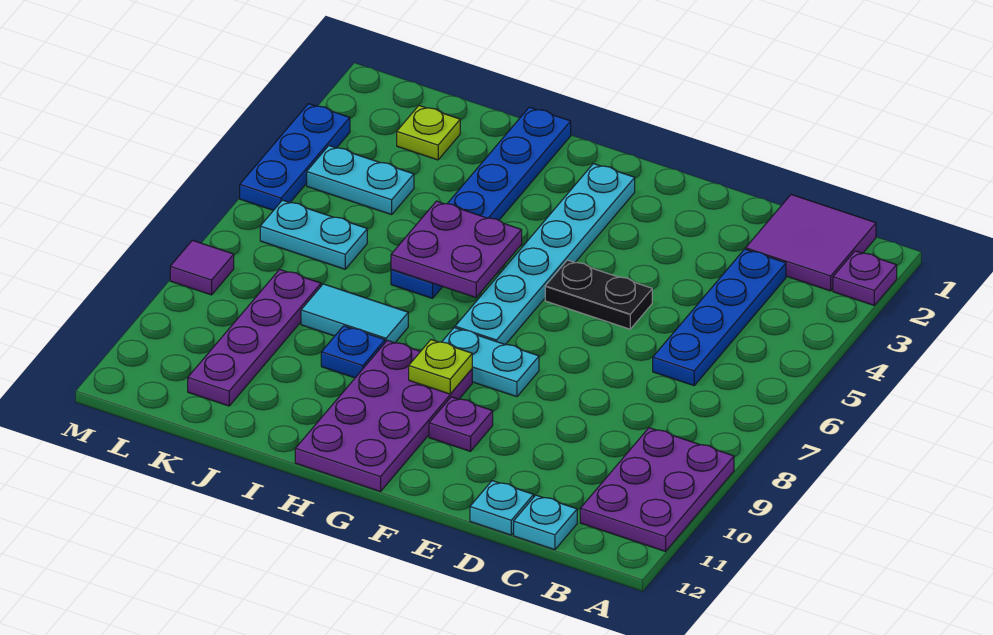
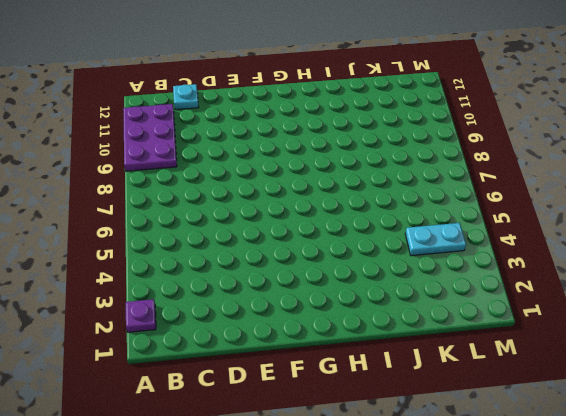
none -> purple 2x2 tile [746,195,876,291]
none -> blue 1x4 plate [653,249,786,386]
none -> cyan 1x1 plate [470,481,534,535]

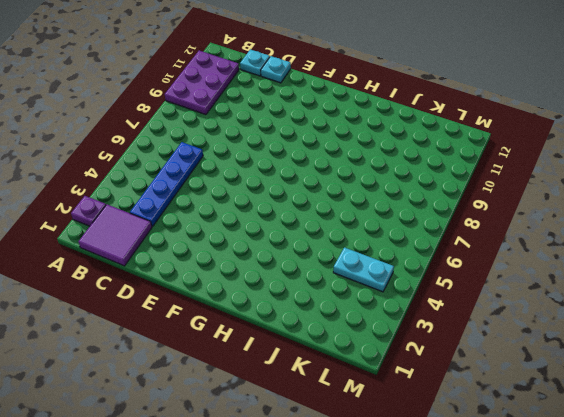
none -> black 1x2 plate [545,260,652,329]
none -> cyan 1x2 plate [442,328,539,397]
none -> purple 1x1 plate [429,397,493,451]

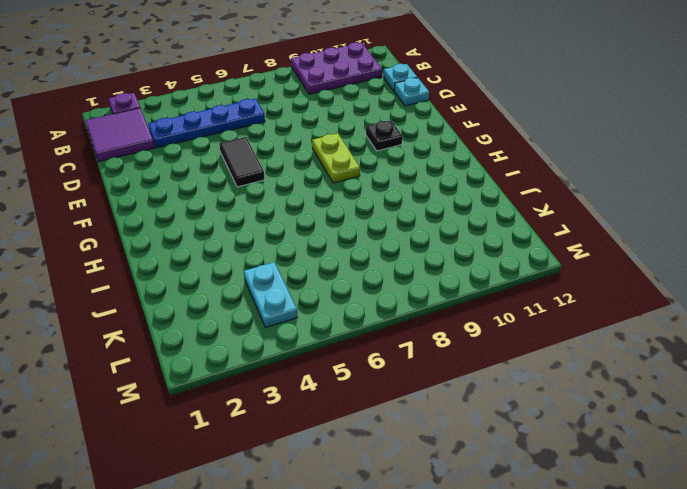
black 1x2 tile [219,137,265,187] -> black 1x2 plate [545,260,652,329]
lime 1x2 plate [312,133,360,183] -> cyan 1x2 plate [442,328,539,397]
black 1x1 plate [366,120,402,151] -> purple 1x1 plate [429,397,493,451]
none -> cyan 1x6 plate [455,164,635,345]
none -> purple 2x4 plate [295,340,472,492]
none -> blue 1x6 plate [391,107,571,298]

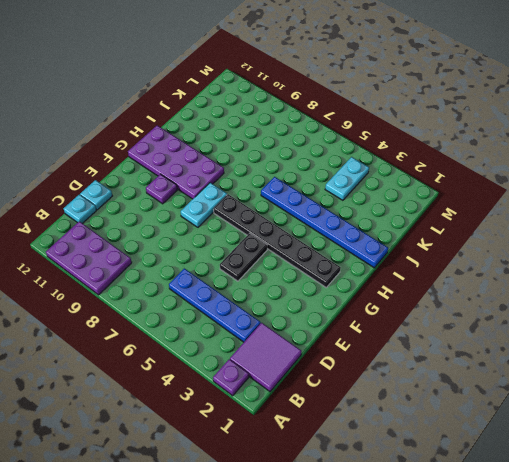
black 1x6 plate [214,194,341,287] -> cyan 1x6 plate [455,164,635,345]
none -> cyan 1x2 tile [301,284,408,343]
none -> blue 1x1 plate [321,326,385,378]
none -> lime 1x1 plate [397,106,460,160]

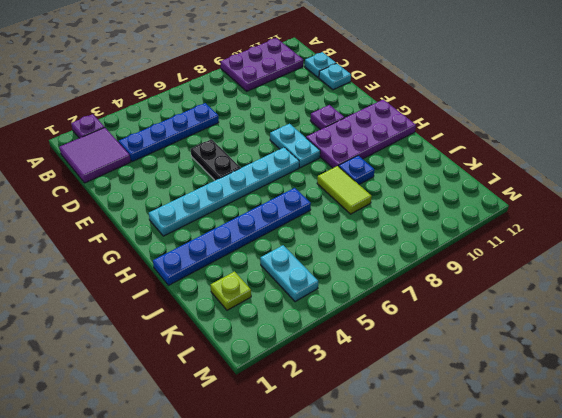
lime 1x2 tile [317,166,372,214] -> cyan 1x2 tile [301,284,408,343]
none -> cyan 1x2 plate [260,200,367,269]
none -> purple 1x4 plate [188,269,321,406]
none -> blue 1x3 plate [240,104,350,210]

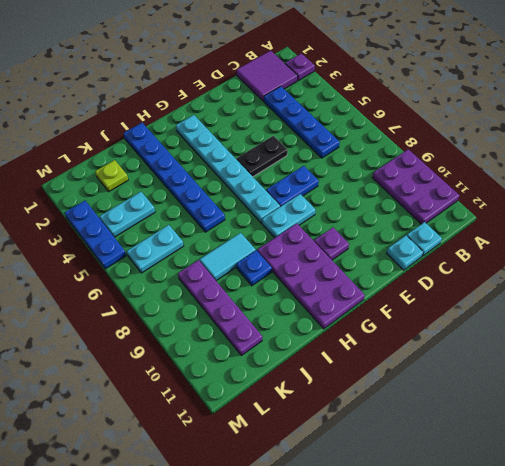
blue 1x2 plate [266,166,319,207] -> none
none -> purple 1x1 tile [170,240,234,295]
none -> lime 1x1 plate [409,340,472,394]
none -> purple 2x2 plate [391,201,522,297]

